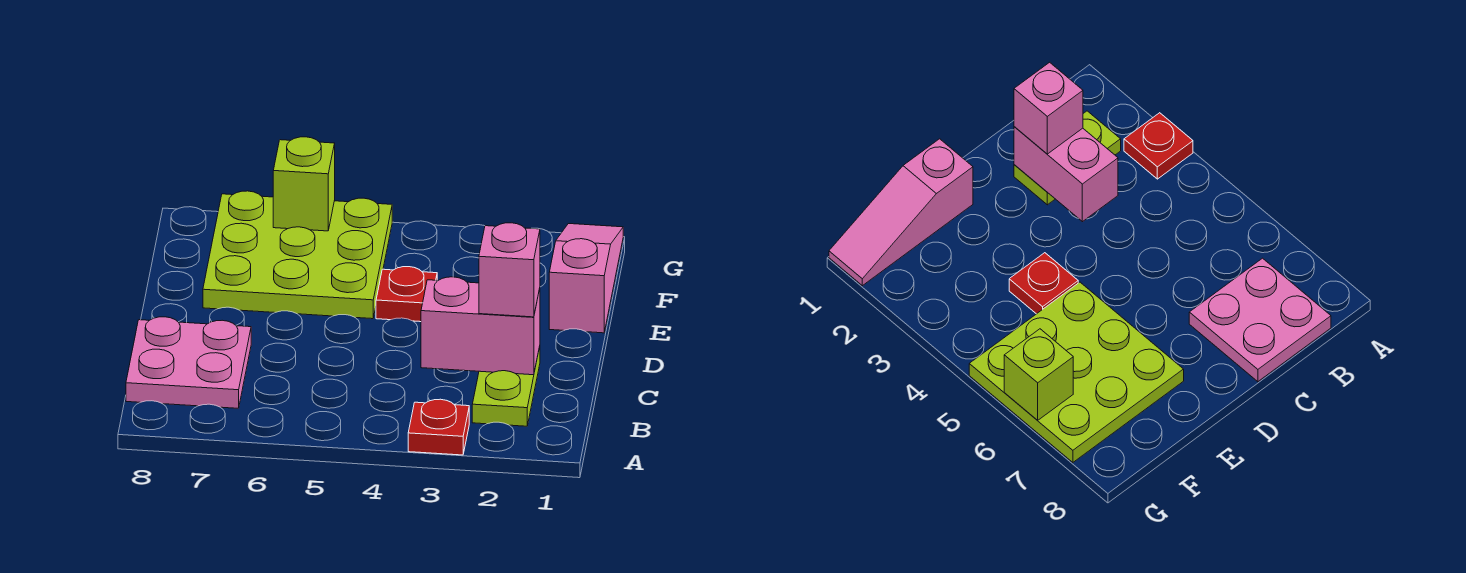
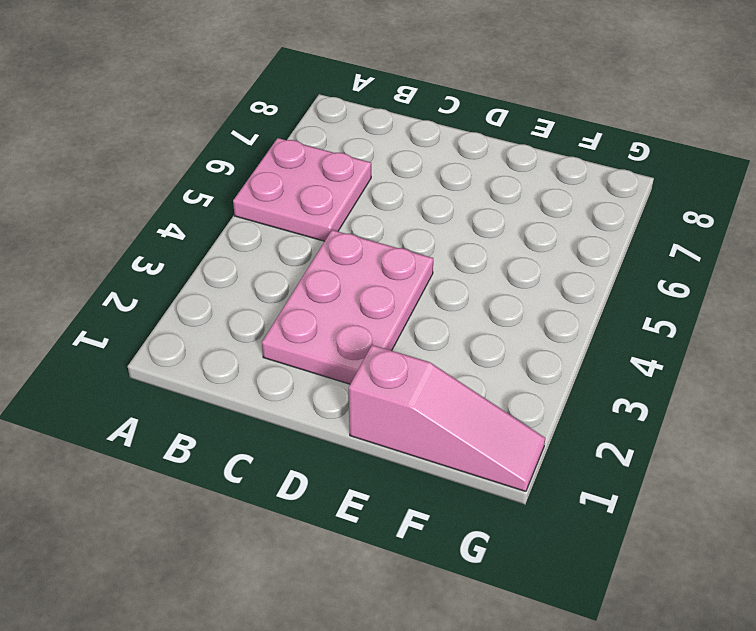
pink 2x2 plate [233,138,371,241] -> pink 2x2 plate moved to [126,317,251,408]
pink 2x3 plate [262,230,433,384] -> lime 1x2 plate [472,346,540,426]
none -> red 1x1 plate [408,399,469,455]
none -> red 1x1 plate [376,267,437,322]

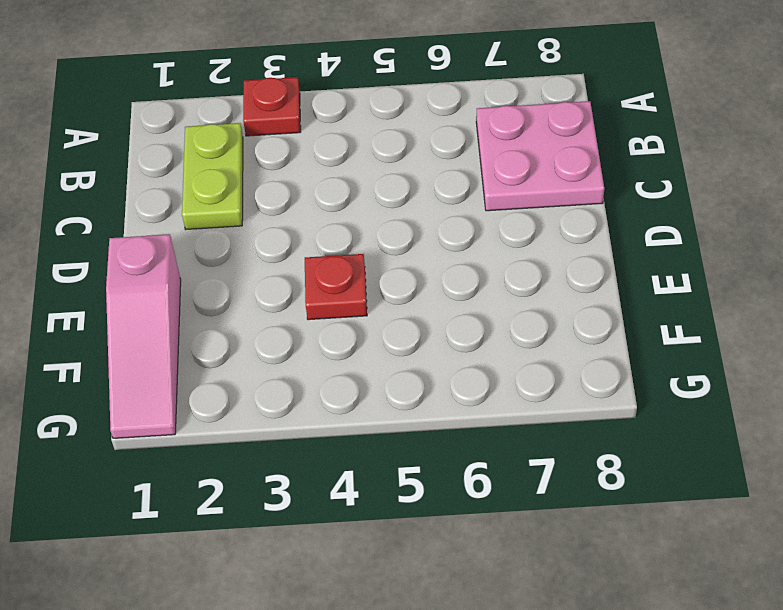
none -> lime 3x3 plate [203,191,392,319]
none -> pink 1x2 brick [421,277,540,375]

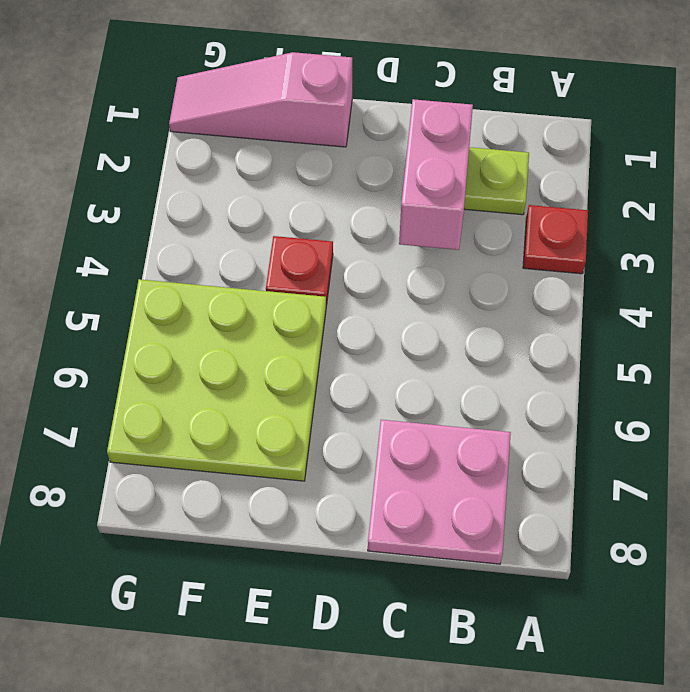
none -> lime 1x1 brick [273,137,335,231]
none -> pink 1x1 brick [479,223,540,317]

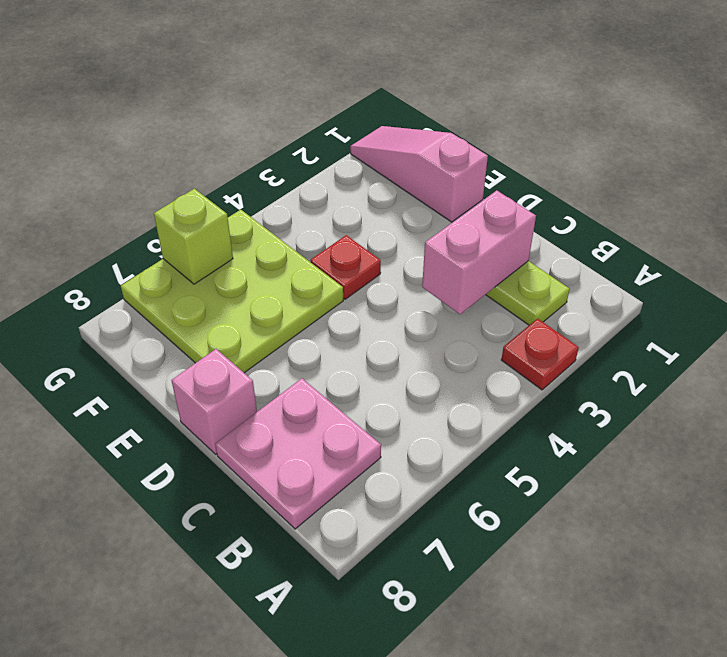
pink 1x1 brick [172,349,257,454] -> pink 1x1 brick moved to [479,223,540,317]

